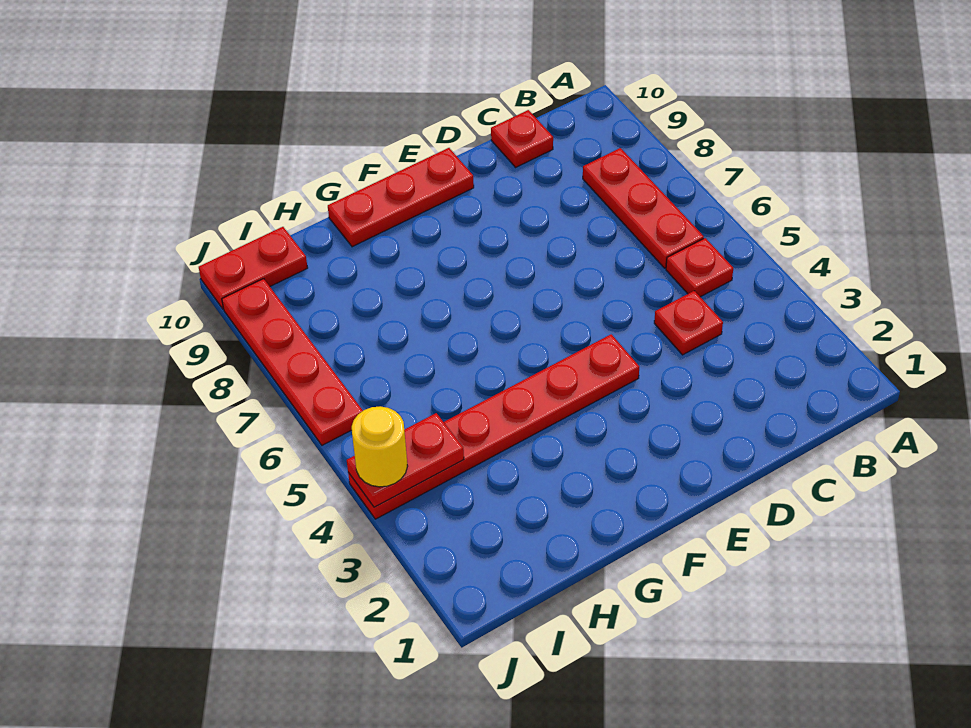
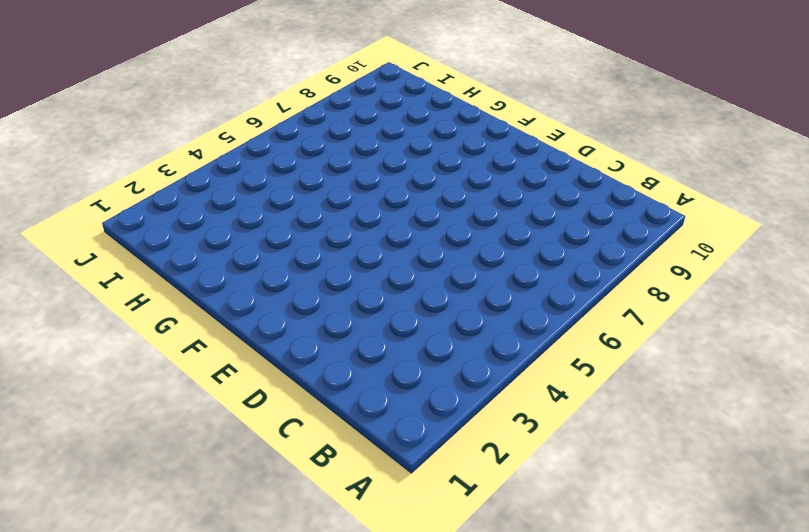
none -> red 1x1 plate [666,238,733,297]
none -> red 1x3 plate [583,148,704,268]

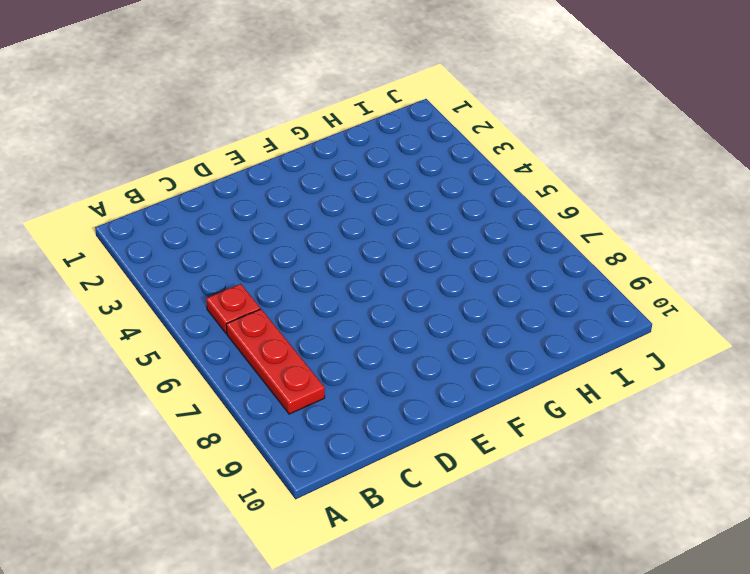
none -> red 1x1 plate [654,291,723,355]
none -> red 1x1 plate [491,110,553,167]

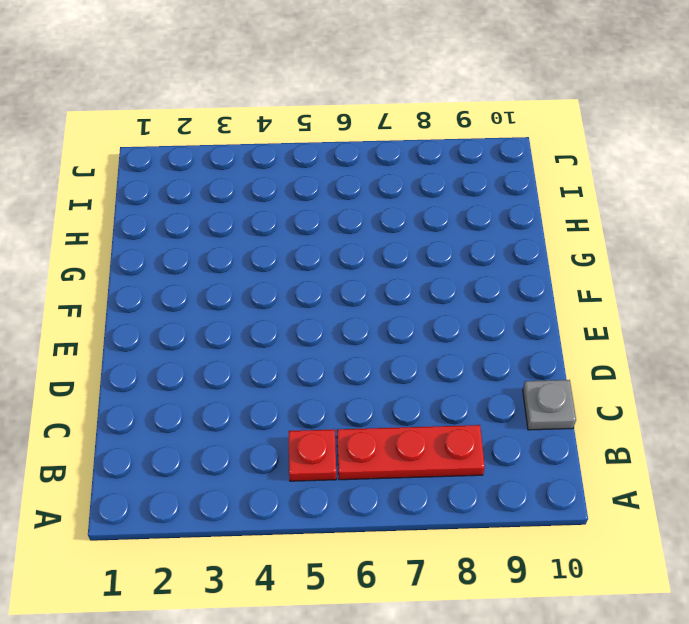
grey 1x1 plate [523,380,576,430] -> red 1x1 plate [491,110,553,167]
none -> red 1x1 plate [654,291,723,355]
none -> red 1x6 plate [348,334,639,519]

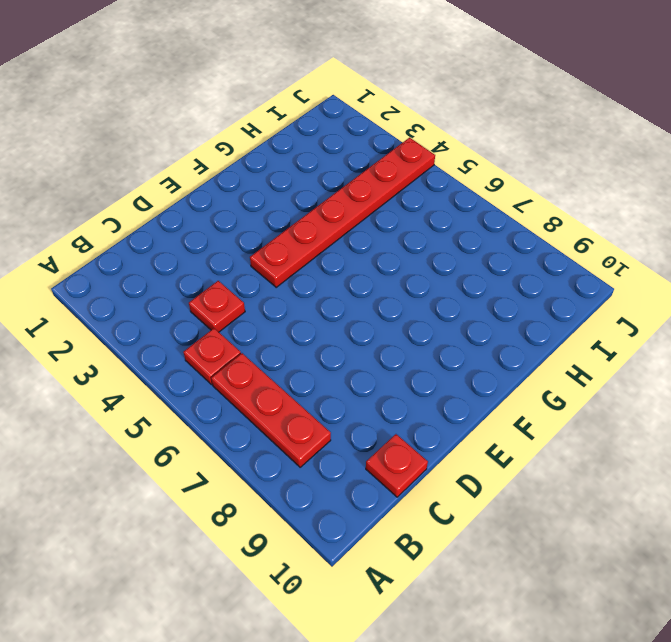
none -> red 1x3 plate [328,148,474,247]
none -> red 1x2 plate [199,227,308,309]

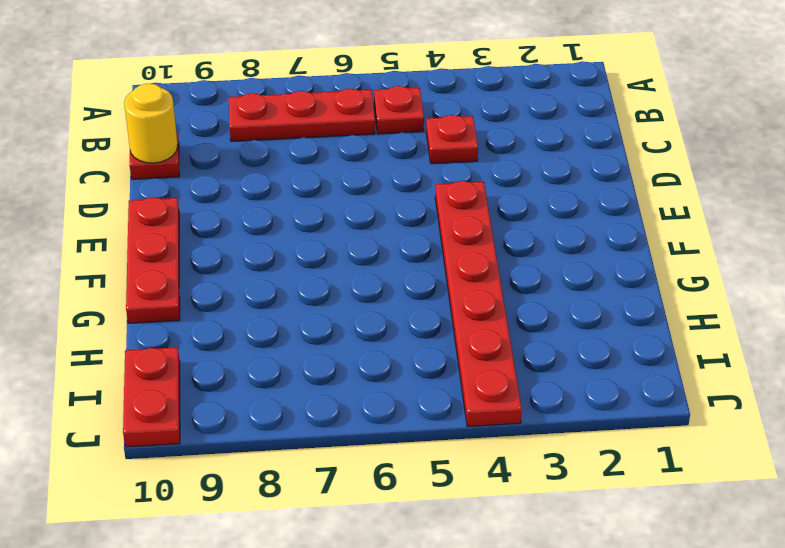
yellow 1x1 round brick [124,84,178,163] -> yellow 1x1 round brick moved to [352,406,408,487]
none -> red 1x4 plate [222,279,363,445]
none -> red 1x2 plate [347,413,464,507]

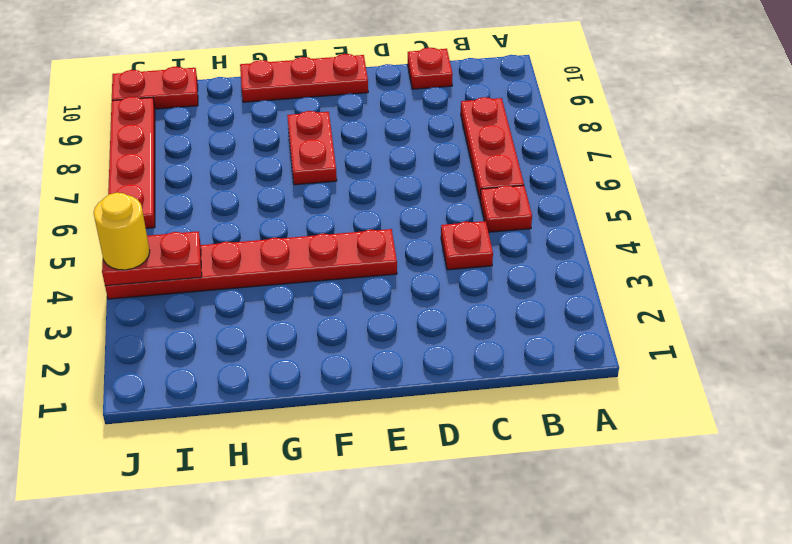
red 1x2 plate [287,111,337,185] -> none

